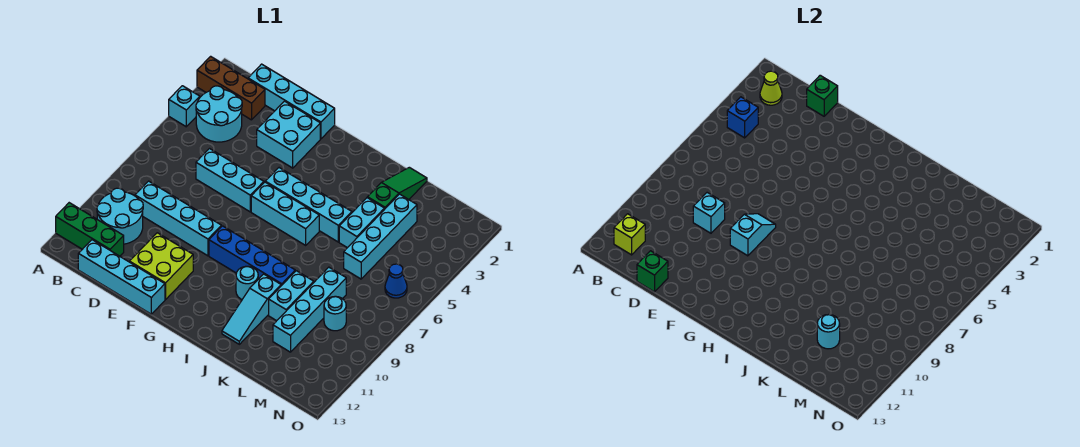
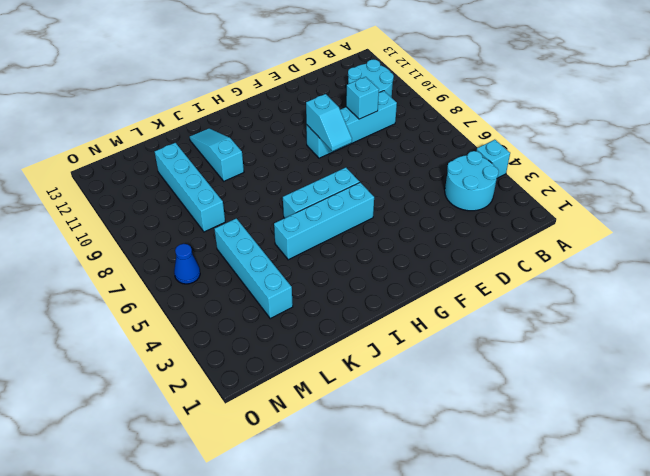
none -> brown 1x3 brick [197,56,265,120]
none -> green 1x3 brick [56,203,124,256]
none -> cyan 1x4 brick [248,64,335,139]
none -> cyan 1x4 brick [78,240,165,314]

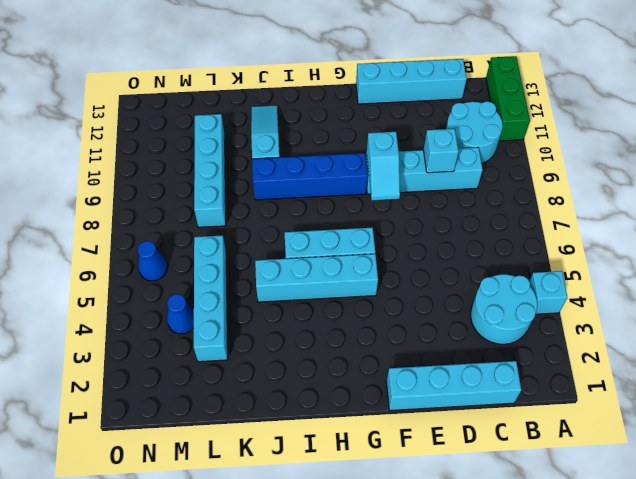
green 1x3 brick [486,56,530,141] -> green 1x3 brick turned to [56,203,124,256]
blue 1x1 cone [167,294,194,334] -> none
none -> brown 1x3 brick [197,56,265,120]
none -> cyan 1x3 brick [196,149,264,212]
none -> cyan 2x2 brick [257,101,320,168]
none -> lime 2x2 brick [130,233,193,300]

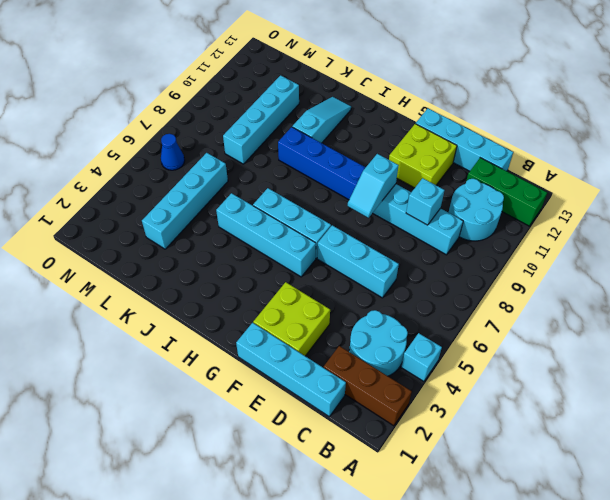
lime 2x2 brick [253,282,330,356] -> cyan 2x2 brick [257,101,320,168]
none -> cyan 1x1 round brick [236,266,258,299]
none -> green 1x3 slope [368,167,427,209]
none -> cyan 1x2 brick [339,198,384,248]
none -> cyan 1x2 brick [269,271,314,321]

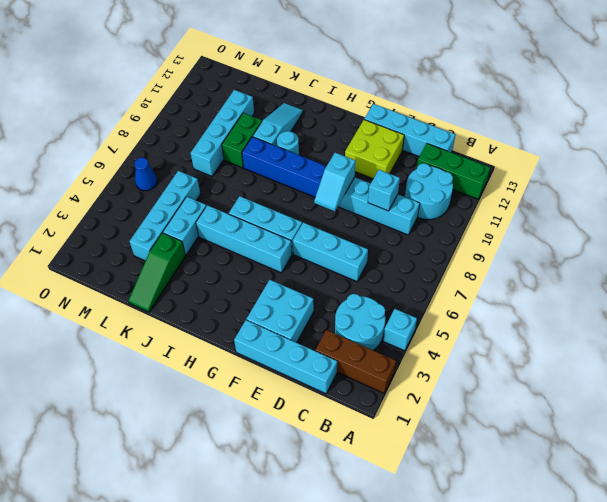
green 1x2 brick [222,113,262,168] -> cyan 1x2 brick [269,271,314,321]
none -> cyan 1x1 round brick [324,296,346,331]
none -> lime 1x1 cone [760,71,782,105]
none -> blue 1x1 brick [727,97,758,138]
none -> lime 1x1 brick [614,214,645,255]

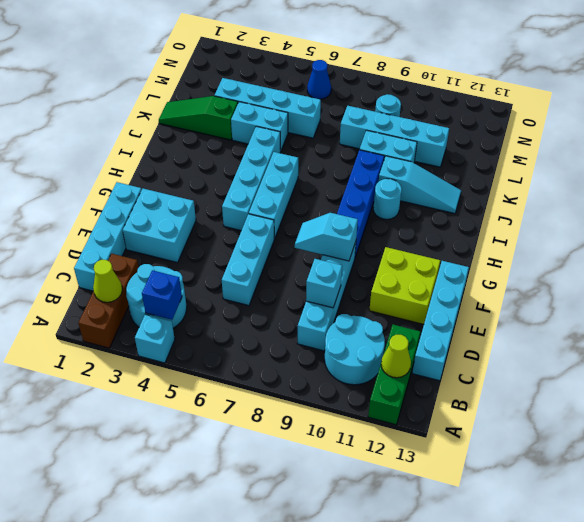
lime 1x1 cone [381,335,411,378] -> lime 1x1 brick [614,214,645,255]
none -> green 1x1 brick [807,75,838,116]
none -> green 1x1 brick [637,251,668,292]
none -> cyan 1x1 round brick [817,315,840,349]

